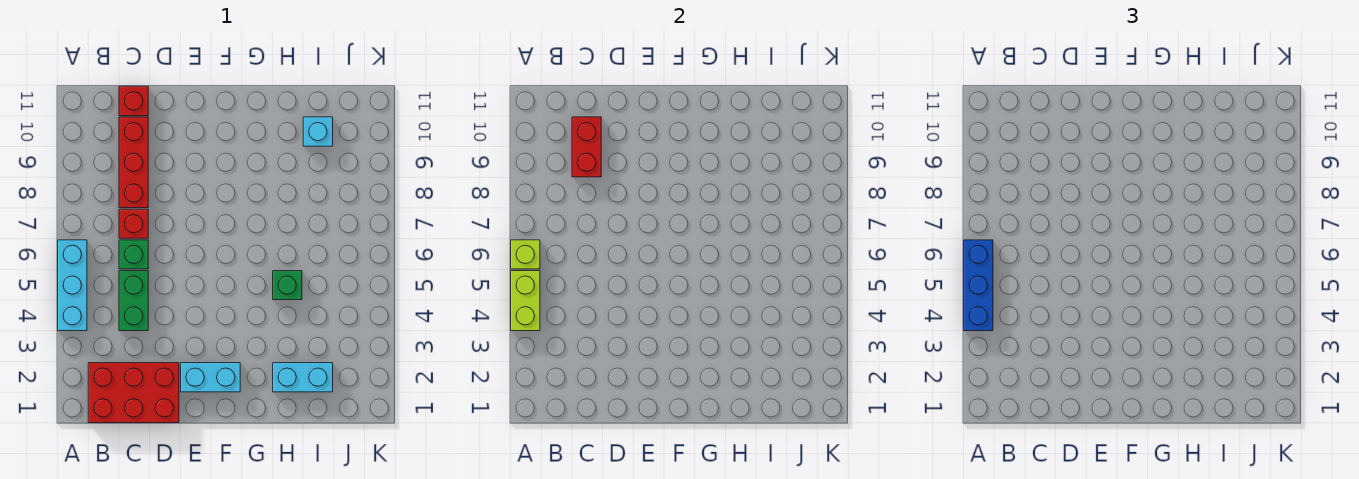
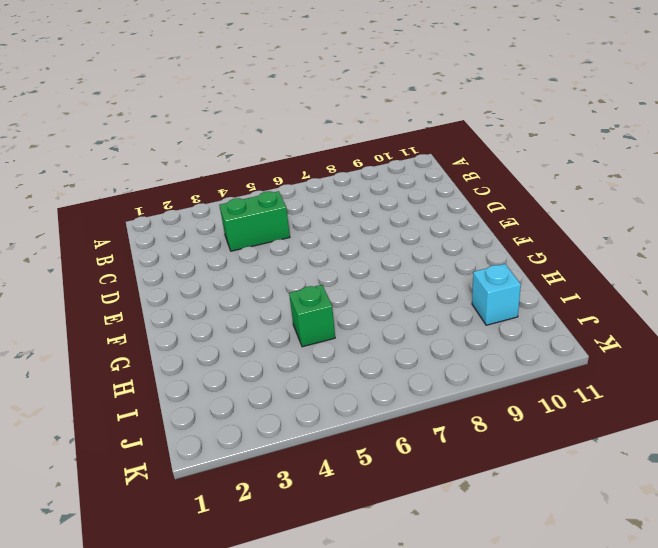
none -> cyan 1x3 brick [58,240,87,331]
none -> red 2x3 brick [88,363,179,423]
none -> green 1x1 brick [119,240,148,269]

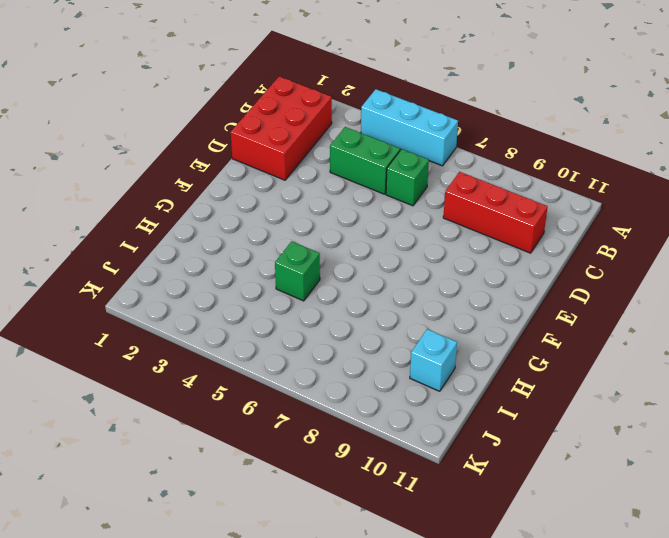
none -> red 1x1 brick [119,209,148,238]
none -> red 1x1 brick [119,86,148,116]
none -> cyan 1x2 brick [181,363,240,392]

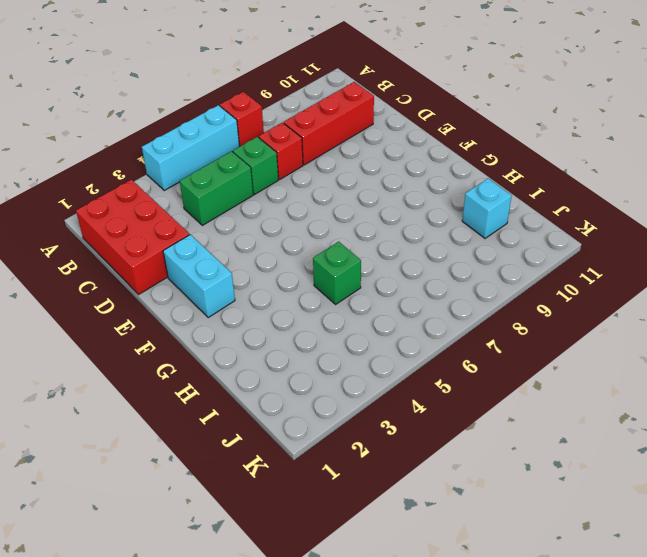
red 1x1 brick [220,92,264,147] -> red 1x1 brick moved to [119,86,148,116]
none -> cyan 1x2 brick [273,363,333,392]
none -> lime 1x2 brick [511,271,540,331]
none -> lime 1x1 brick [511,240,540,269]

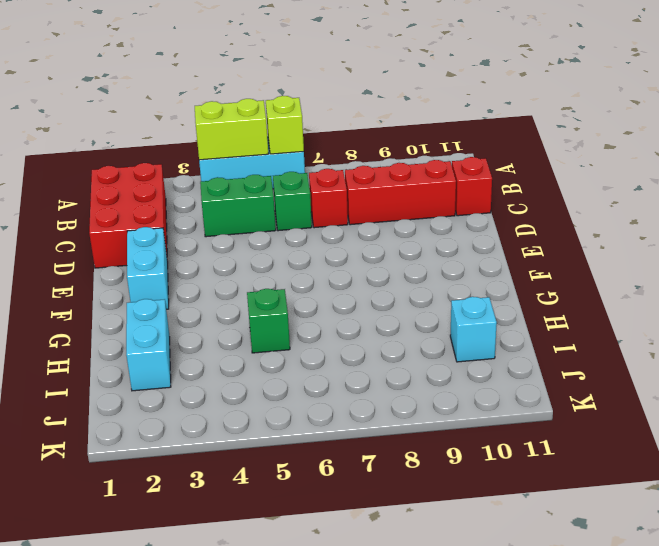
none -> red 1x2 brick [572,117,601,177]
none -> blue 1x3 brick [964,240,993,331]

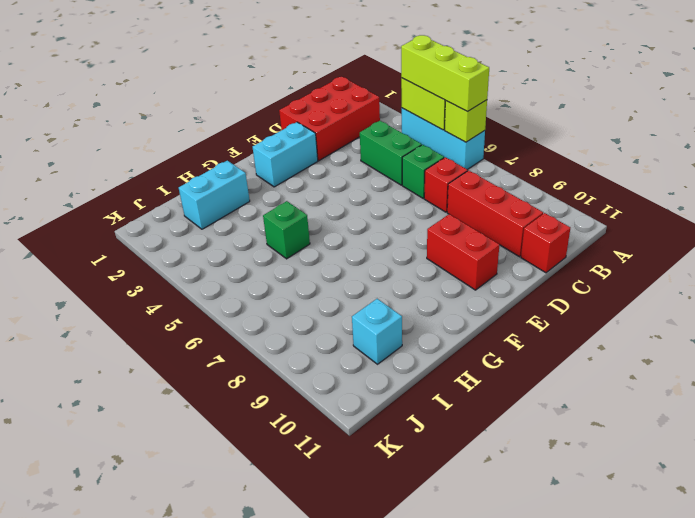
lime 1x3 brick [401,35,489,112] -> blue 1x3 brick [964,240,993,331]
red 1x2 brick [427,214,499,290] -> red 1x2 brick moved to [572,117,601,177]

